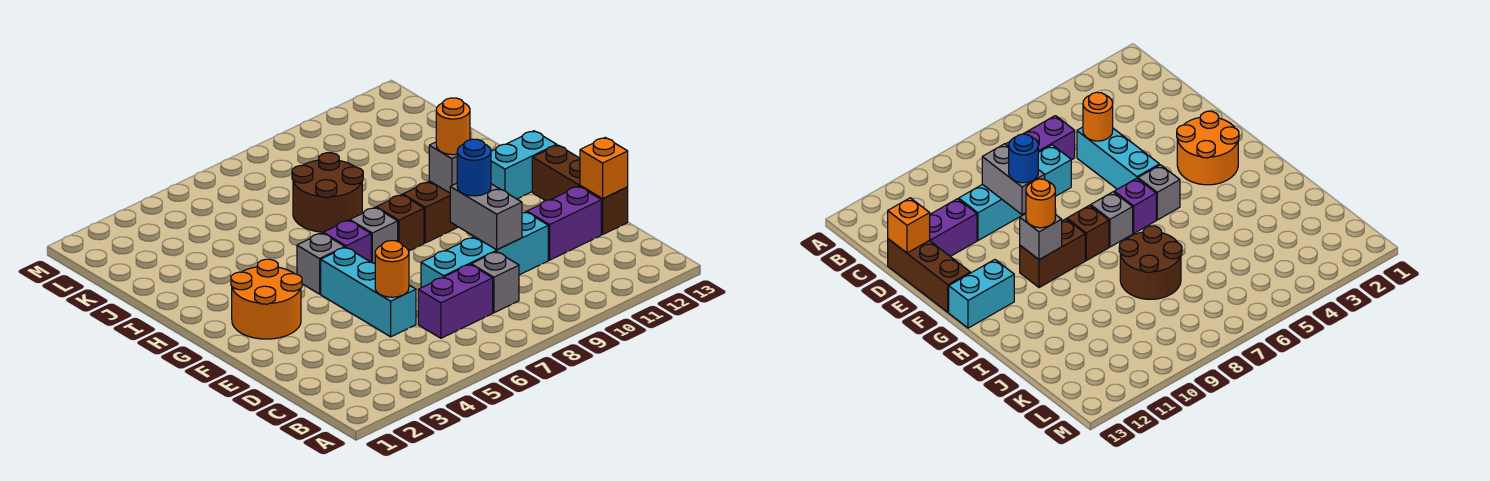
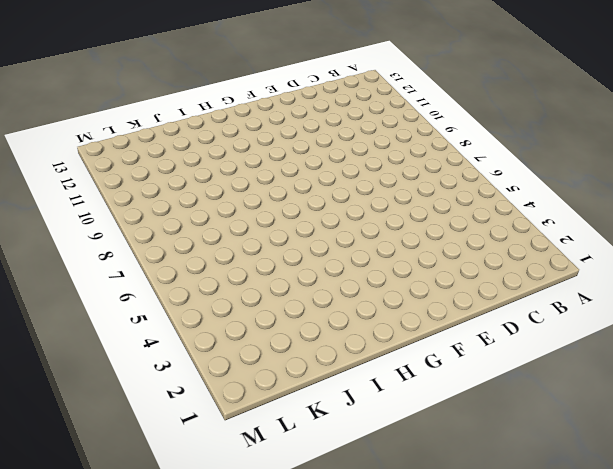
none -> purple 1x2 brick [418,265,493,338]
none -> grey 1x1 brick [471,252,519,313]
none -> cyan 1x3 brick [321,247,416,337]

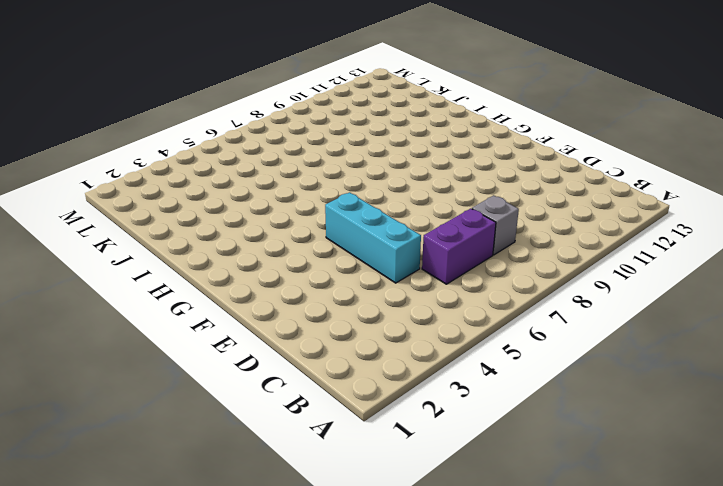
none -> cyan 1x4 brick [421,212,548,288]
none -> purple 1x2 brick [527,186,601,260]
none -> brown 1x3 brick [532,145,628,235]

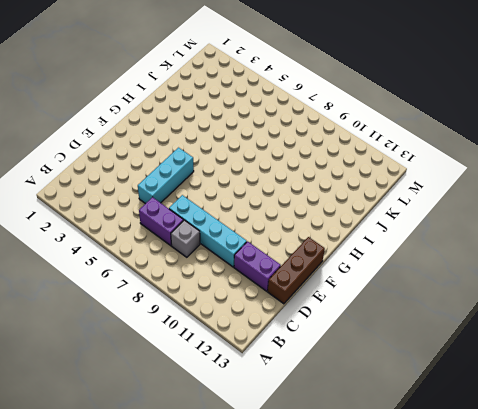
none -> orange 2x2 round brick [231,259,302,339]
none -> grey 1x1 brick [297,233,345,294]
none -> purple 1x1 brick [323,220,371,262]

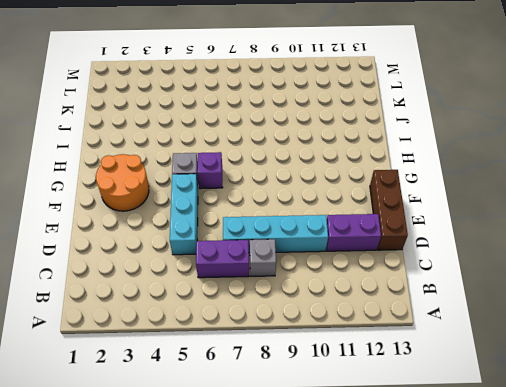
none -> grey 1x1 brick [350,208,398,263]
none -> brown 1x1 brick [376,195,424,251]
none -> brown 1x2 brick [403,181,458,243]

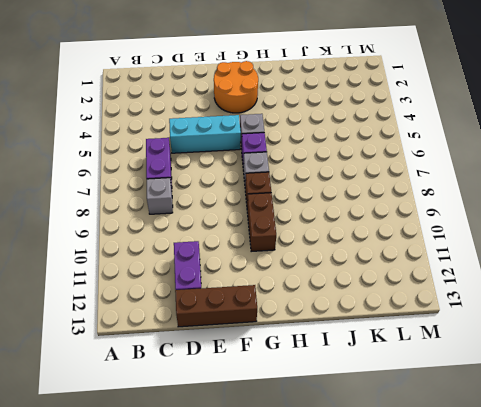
none -> cyan 1x4 brick [421,212,548,288]
none -> cyan 1x2 brick [491,131,557,199]
none -> brown 2x2 round brick [292,153,363,232]

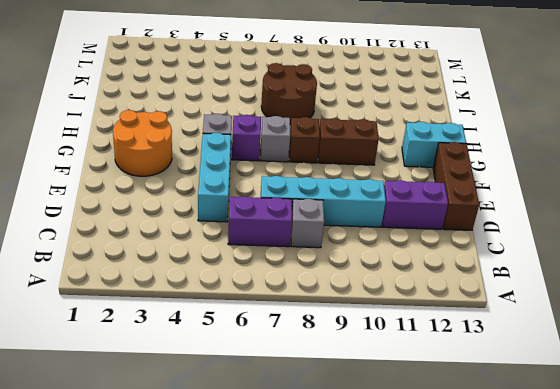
none -> orange 1x1 round brick [375,241,409,297]
none -> grey 1x2 brick [450,183,522,250]
none -> orange 1x1 brick [580,138,628,199]

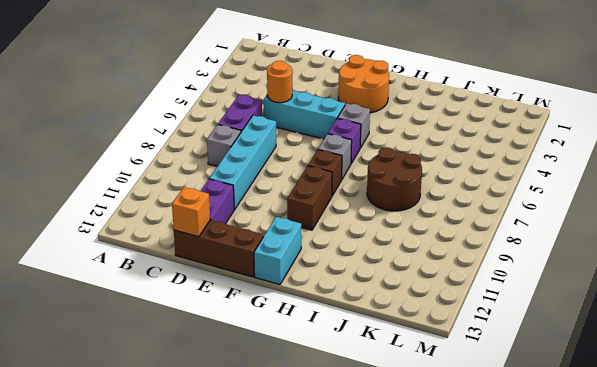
none -> grey 1x2 brick [450,183,522,250]
none -> grey 1x1 brick [429,142,457,193]
none -> blue 1x1 round brick [457,139,491,196]

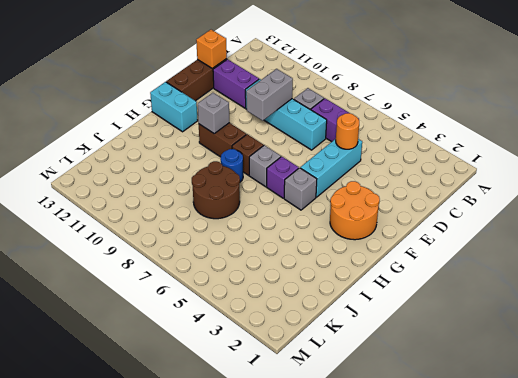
blue 1x1 round brick [221,149,243,182] -> blue 1x1 round brick moved to [457,139,491,196]
none -> orange 1x1 round brick [436,98,470,155]

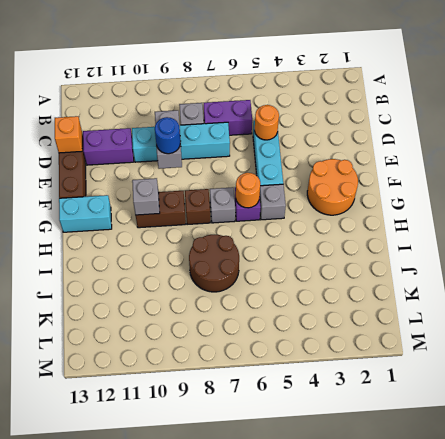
orange 1x1 round brick [236,173,260,208] -> orange 1x1 round brick moved to [436,98,470,155]

